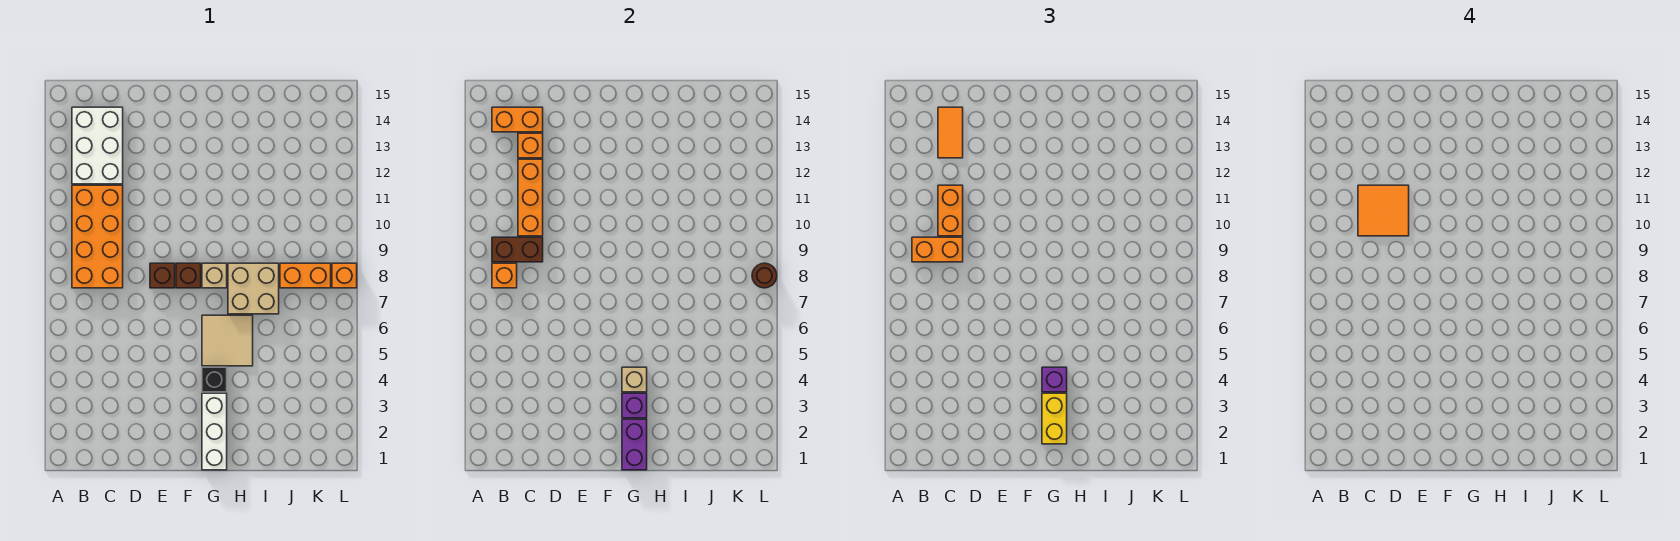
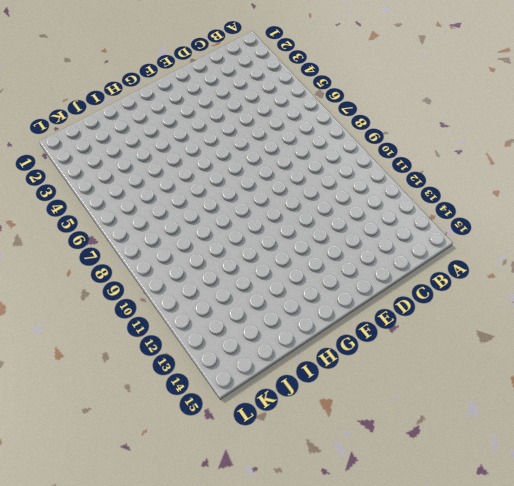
none -> orange 2x4 brick [72,185,123,288]
none -> white 2x3 brick [72,107,123,184]
none -> brown 1x1 brick [150,263,175,288]

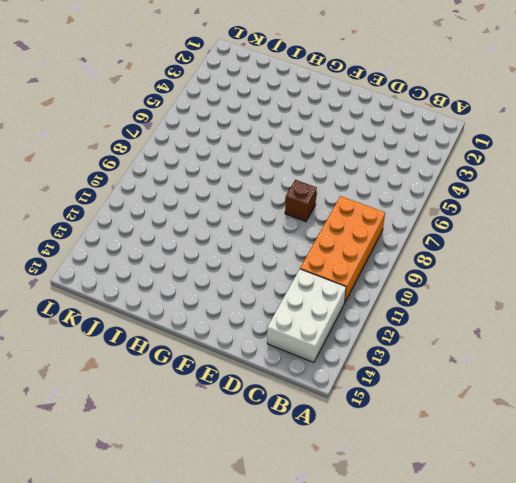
none -> brown 1x1 brick [176,263,201,288]
none -> white 1x3 brick [202,393,227,470]
none -> black 1x1 brick [202,367,227,392]

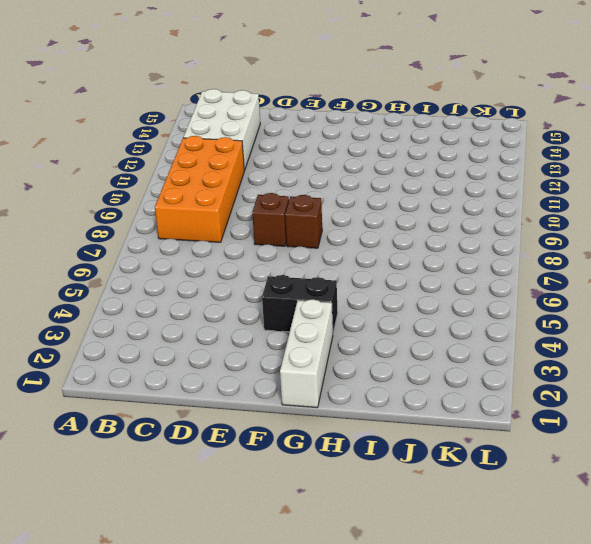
black 1x2 brick [262,275,338,333] -> black 1x1 brick [202,367,227,392]
none -> tan 2x2 tile [202,315,253,366]
none -> tan 1x1 brick [202,263,227,288]
none -> tan 2x2 brick [228,263,279,314]

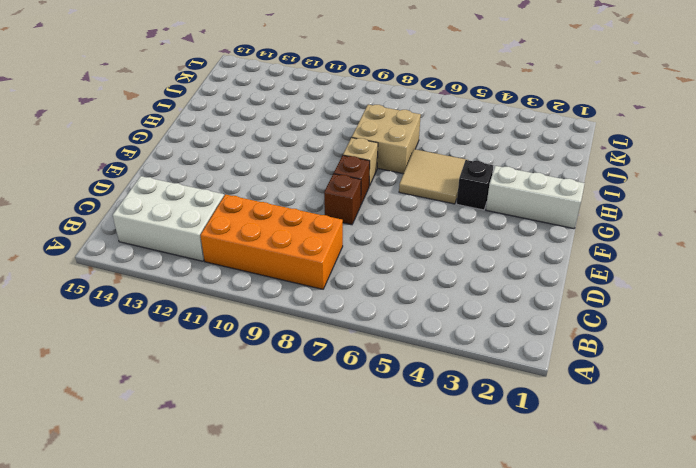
none -> orange 1x2 brick [280,263,331,288]
none -> orange 1x1 brick [332,263,357,288]
none -> orange 1x1 brick [492,263,517,288]

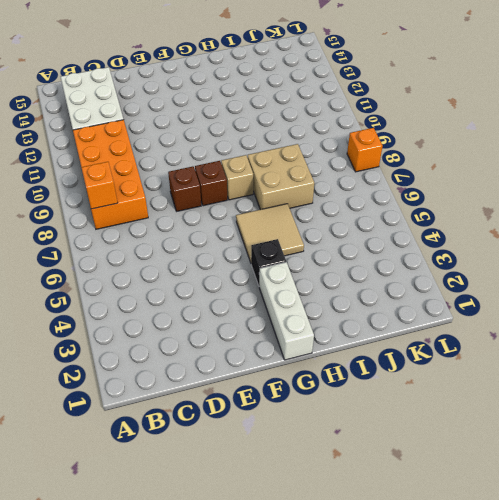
none -> orange 1x2 brick [280,263,331,288]
none -> brown 1x2 brick [492,237,543,262]
none -> orange 1x2 brick [492,107,543,132]

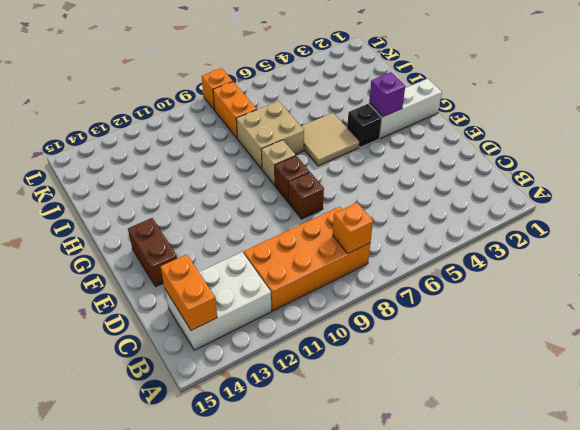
brown 1x2 brick [128,218,177,287] -> brown 1x2 brick moved to [492,237,543,262]
none -> orange 1x3 brick [518,159,543,236]
none -> orange 1x1 brick [518,133,543,158]
none -> purple 1x2 brick [622,419,647,470]

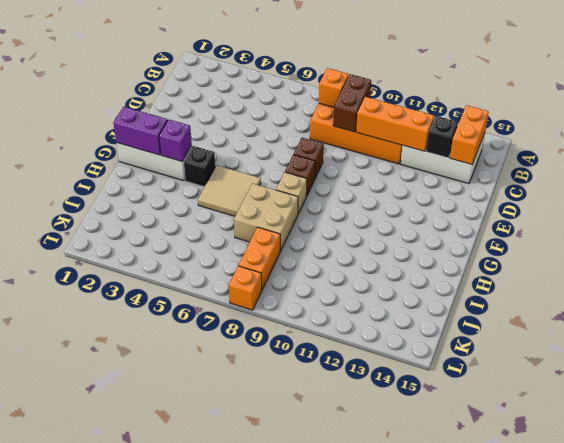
black 1x1 brick [426,116,458,158] -> orange 1x1 brick [518,133,543,158]
none -> tan 1x1 brick [622,367,647,392]
none -> brown 1x1 round brick [752,263,777,288]
none -> orange 1x2 brick [912,237,963,262]

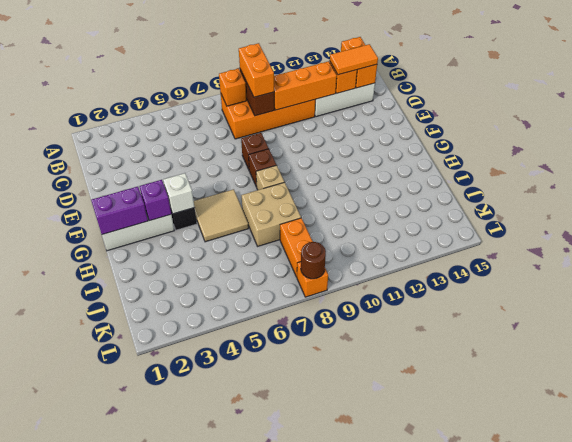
white 1x1 brick [163,173,195,214] -> tan 1x1 brick [622,367,647,392]
none -> orange 1x2 brick [938,185,963,236]
none -> yellow 1x2 brick [1042,393,1067,444]
none -> purple 1x1 brick [1042,367,1067,392]

